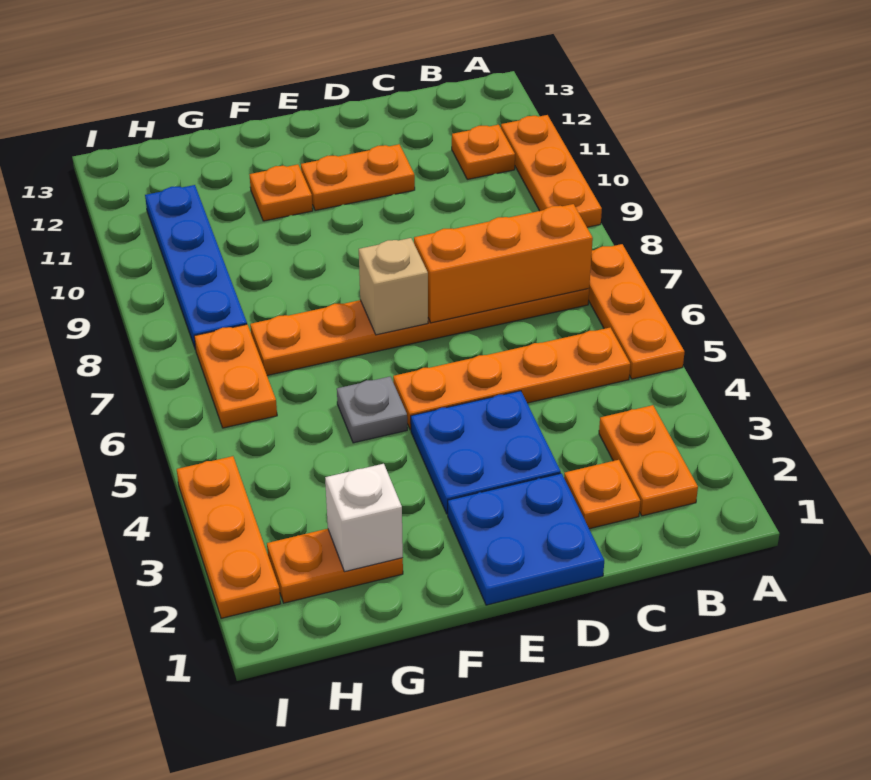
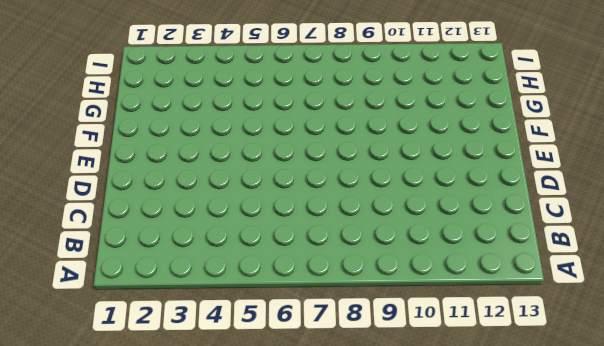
none -> orange 1x3 plate [588,244,685,379]
none -> orange 1x3 plate [501,115,602,227]
none -> orange 1x2 plate [599,405,698,516]

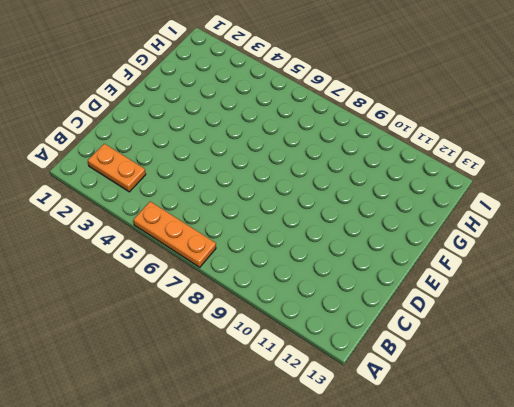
none -> orange 1x3 plate [501,115,602,227]
none -> orange 1x4 plate [393,328,630,430]
none -> orange 1x6 plate [250,289,589,375]

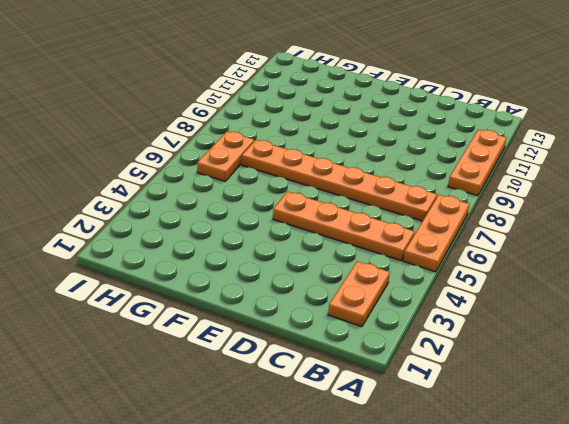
none -> orange 1x1 plate [452,125,515,179]
none -> orange 1x1 plate [564,460,640,529]
none -> blue 2x2 plate [448,473,604,605]

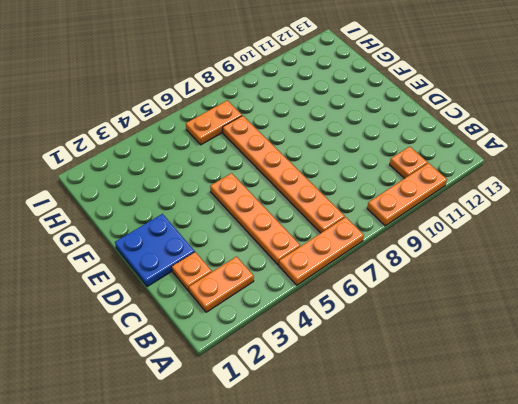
none -> blue 2x2 plate [411,391,561,514]
none -> orange 1x2 plate [301,144,415,211]
none -> grey 1x1 plate [337,377,407,443]

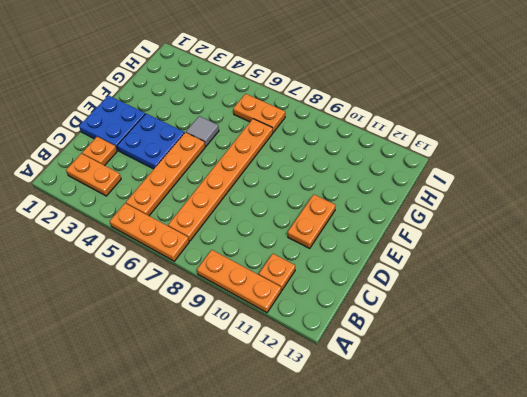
grey 1x1 tile [186,116,219,146] -> grey 1x1 plate [337,377,407,443]
none -> orange 1x1 plate [249,165,313,221]
none -> orange 1x2 plate [267,529,403,603]
none -> blue 1x4 plate [145,185,247,350]

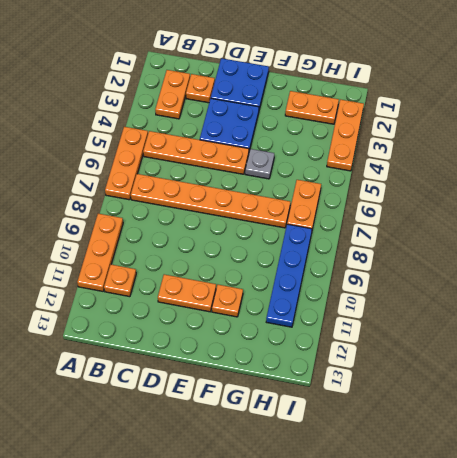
none -> orange 1x3 brick [414,204,593,323]
none -> tan 1x1 brick [359,238,428,335]
none -> white 1x1 brick [325,464,403,572]

